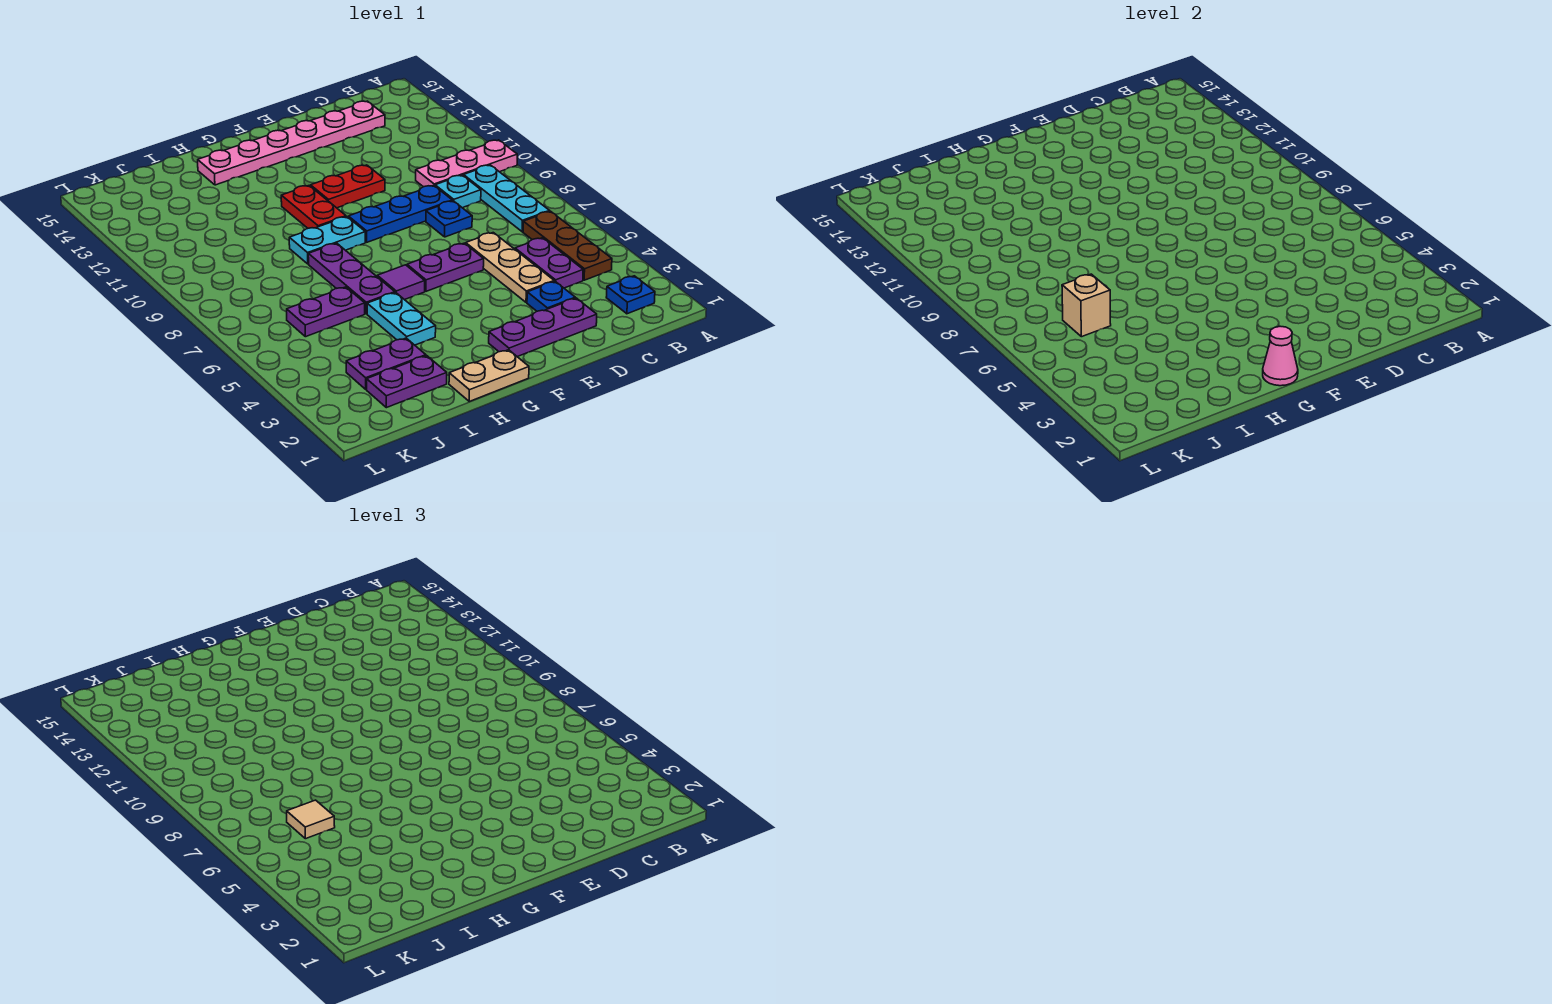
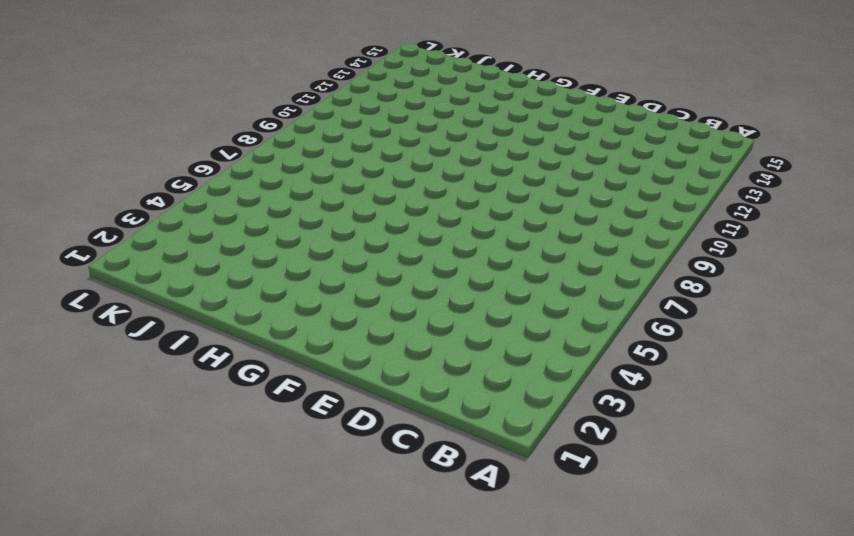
none -> pink 1x3 plate [416,140,517,187]
none -> blue 1x1 plate [606,276,655,314]
none -> brown 1x3 plate [523,211,612,280]

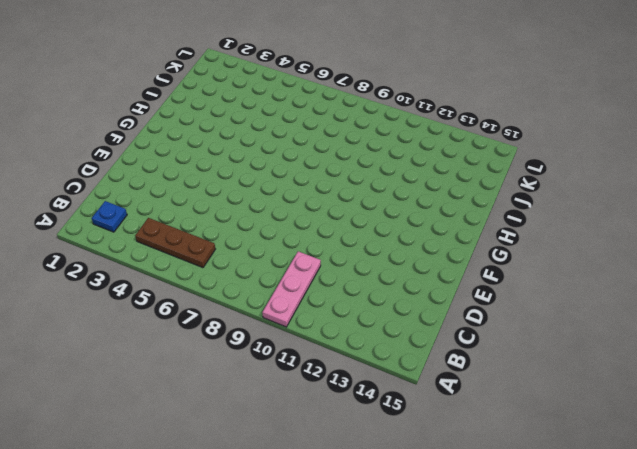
none -> cyan 1x3 plate [464,165,550,232]
none -> purple 1x2 plate [515,238,583,288]
none -> cyan 1x1 plate [435,175,481,208]

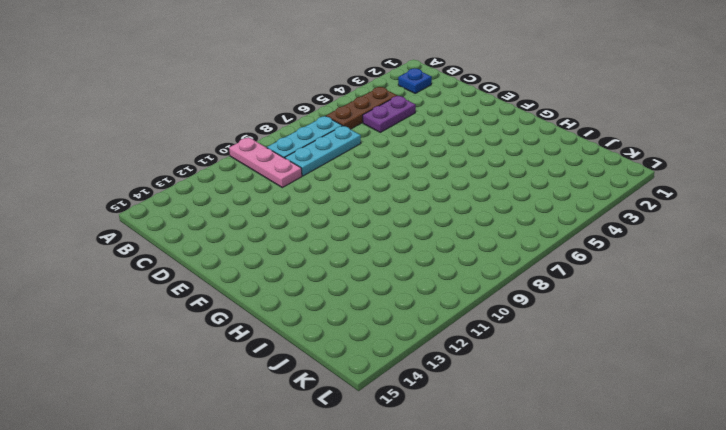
cyan 1x3 plate [285,126,361,176] -> cyan 1x1 plate [435,175,481,208]
none -> pink 1x6 plate [198,101,385,185]
none -> purple 1x3 plate [489,298,597,357]
none -> blue 1x1 plate [527,281,575,311]

